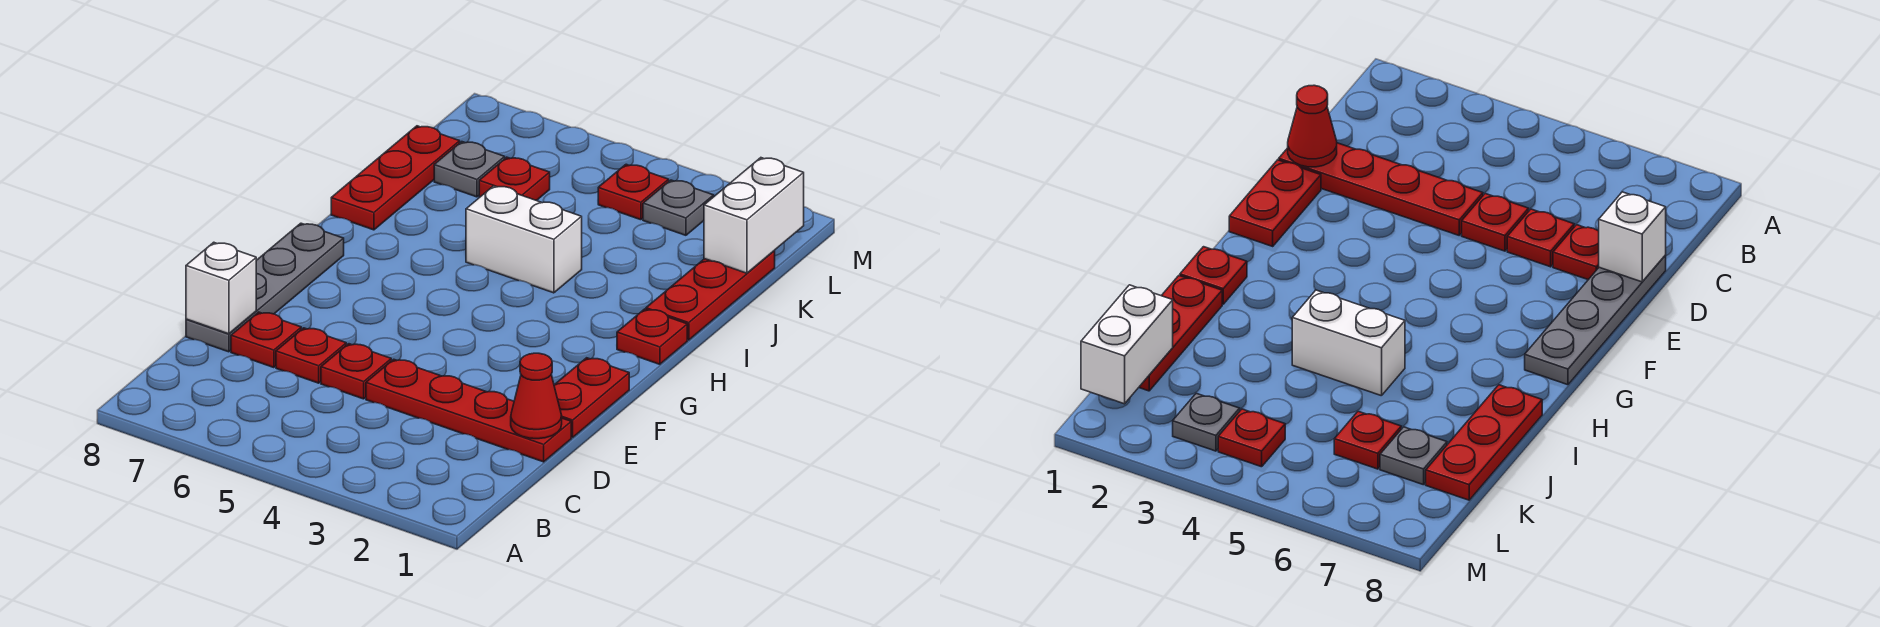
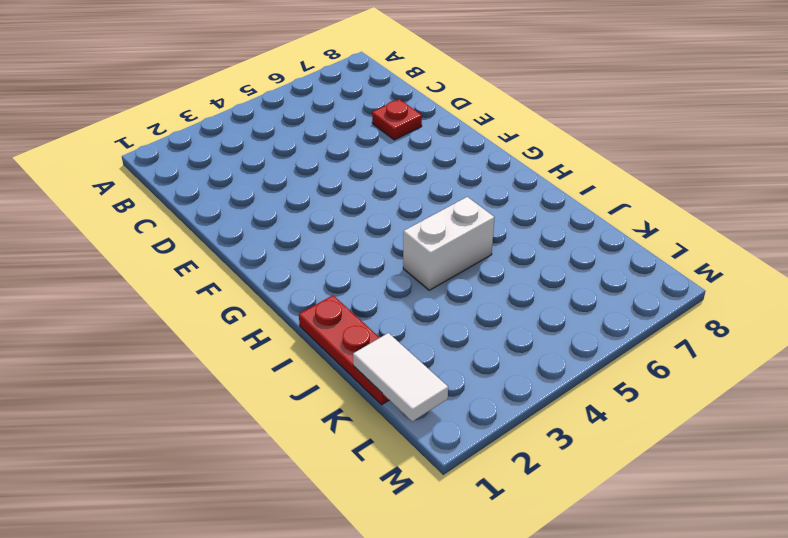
white 1x2 tile [353,333,448,421] -> white 1x2 brick [704,158,804,273]
none -> red 1x4 plate [366,359,571,462]
none -> red 1x1 plate [321,344,391,399]
none -> red 1x1 plate [276,328,346,383]

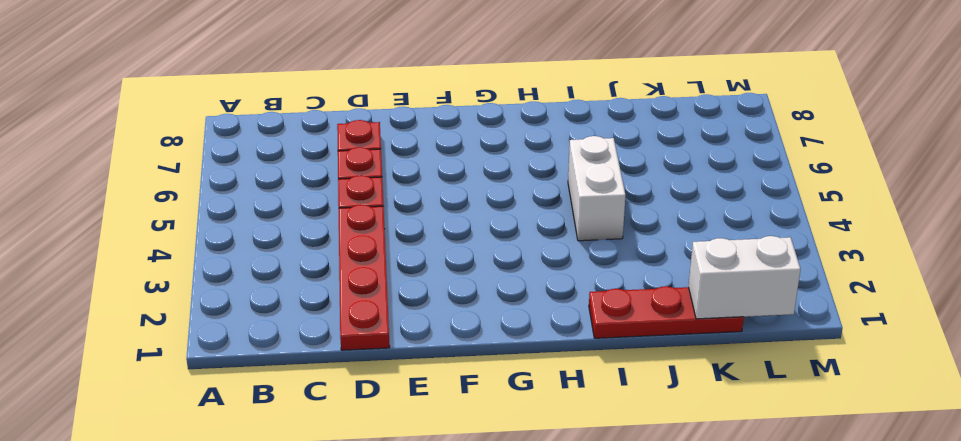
none -> grey 1x4 plate [186,223,344,352]
none -> red 1x2 plate [554,358,629,437]
none -> red 1x1 plate [617,309,687,364]

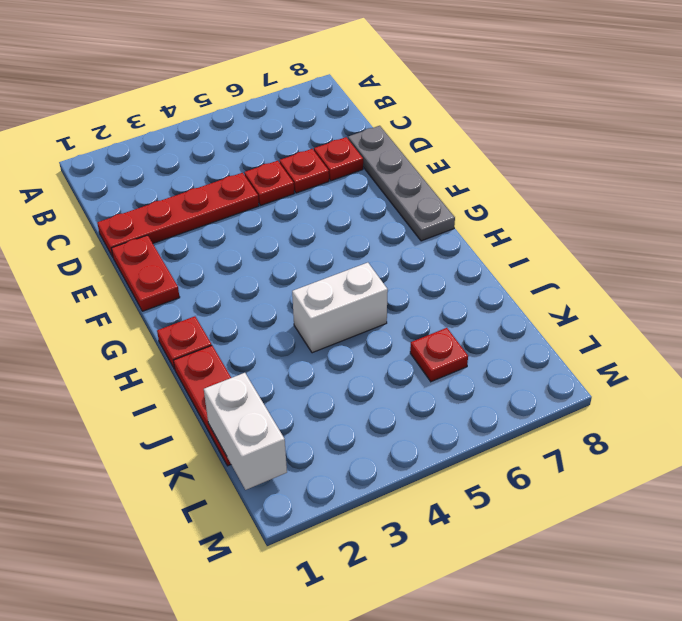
none -> red 1x3 plate [331,126,460,230]
none -> grey 1x1 plate [434,142,505,197]
none -> grey 1x1 plate [643,180,714,235]

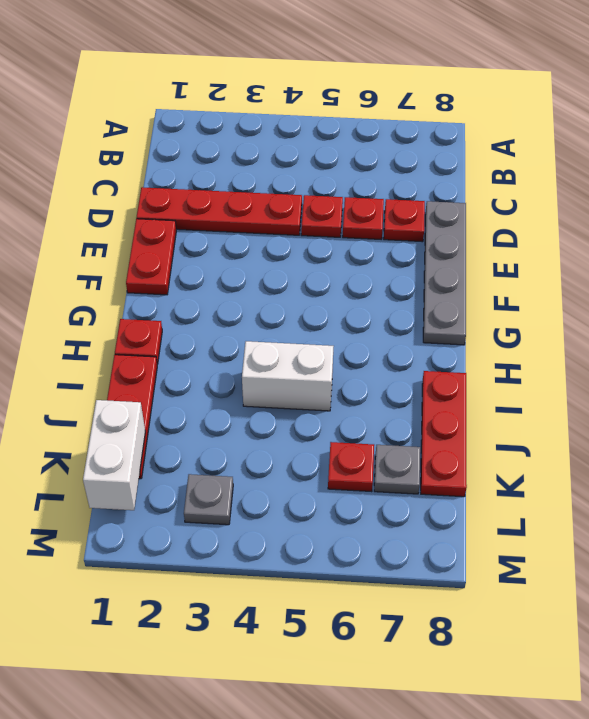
none -> red 1x1 plate [598,164,669,220]
none -> red 1x1 cone [511,353,562,439]
none -> white 1x1 brick [186,242,256,334]

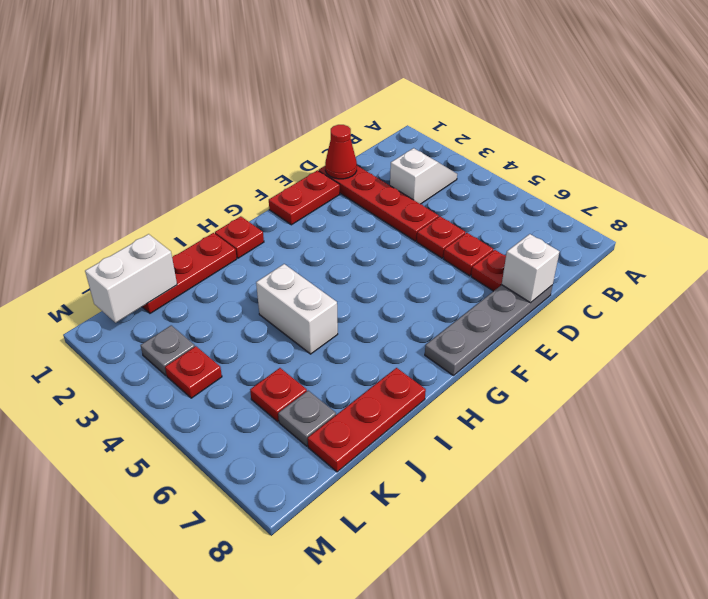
white 1x2 slope [390,148,457,204] -> none

